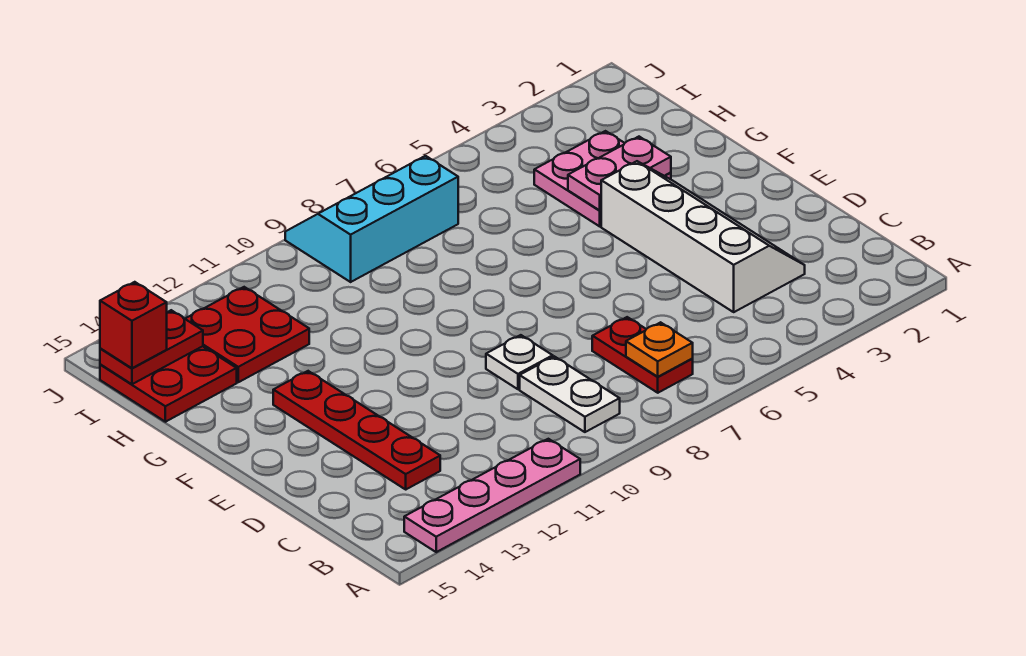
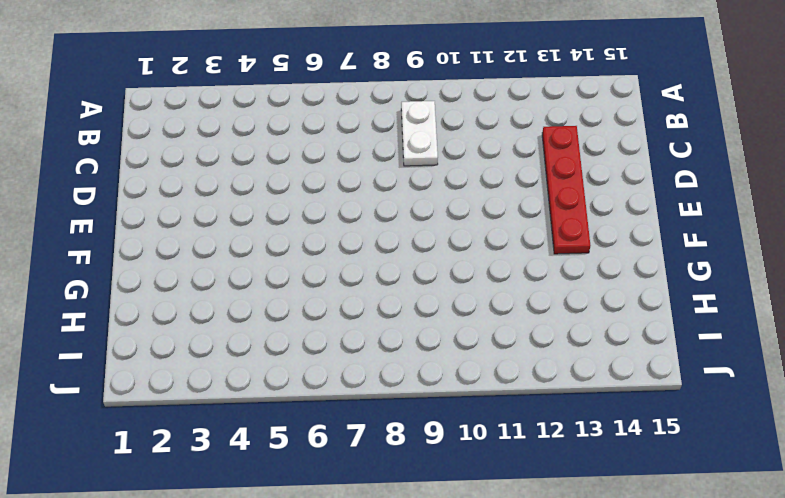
none -> pink 1x4 plate [404,439,580,552]
none -> red 1x2 plate [592,317,693,393]
none -> white 2x4 slope [601,161,805,312]

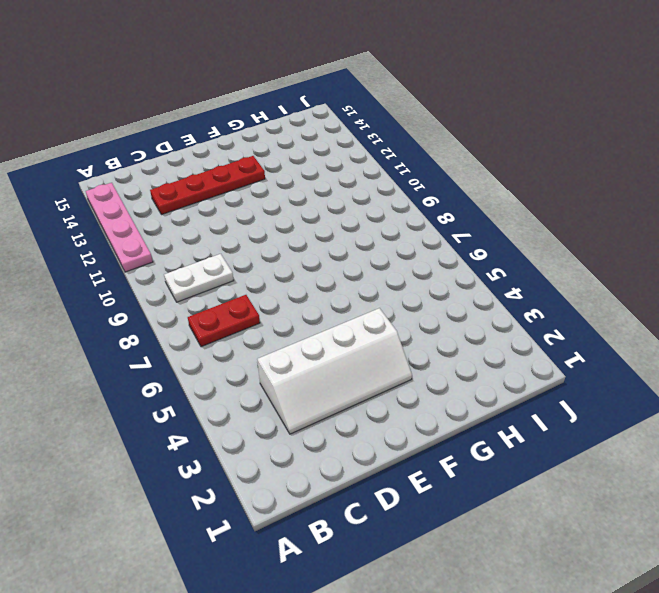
none -> white 1x1 plate [486,335,553,389]
none -> pink 2x2 plate [534,131,671,226]
none -> red 2x2 plate [185,287,309,382]

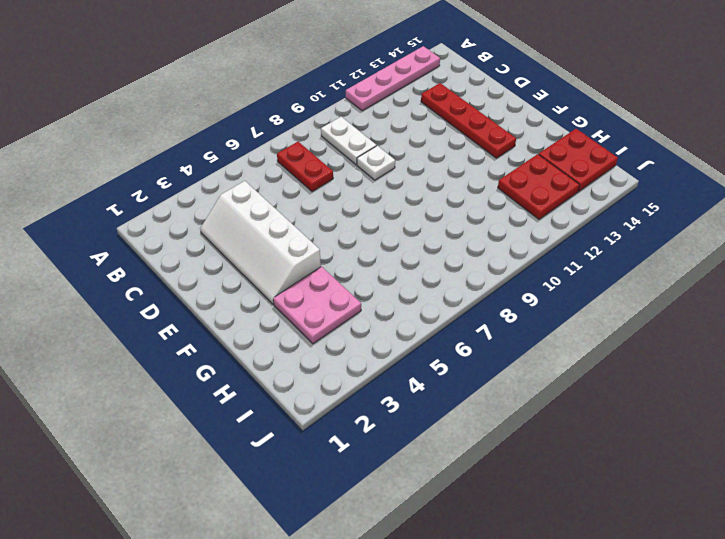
none -> cyan 2x3 slope [285,156,458,282]
none -> orange 1x1 plate [626,322,693,377]
none -> pink 1x2 plate [568,137,671,211]

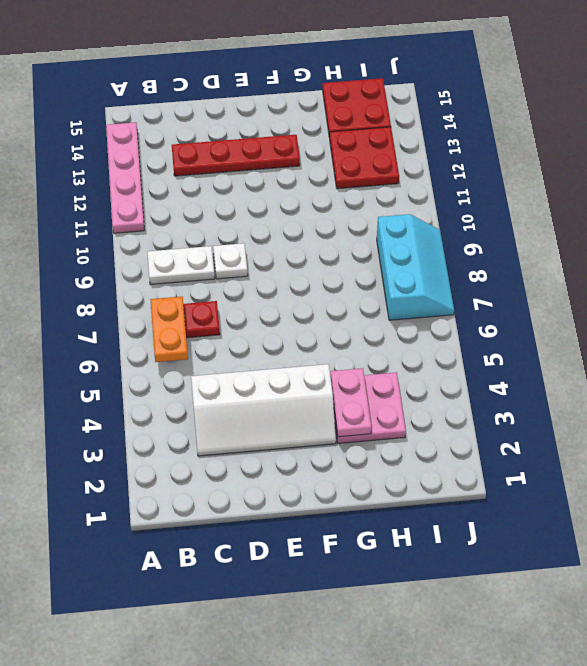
orange 1x2 plate [150,297,188,362] -> orange 1x1 plate [626,322,693,377]
none -> red 1x2 plate [100,310,203,384]
none -> red 1x1 brick [100,282,167,368]

